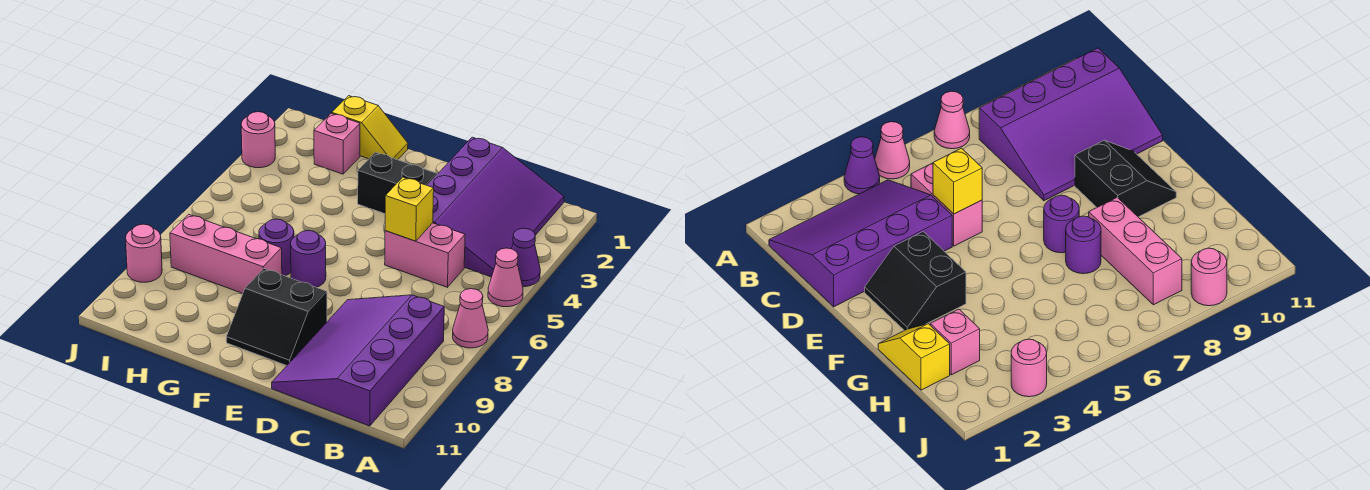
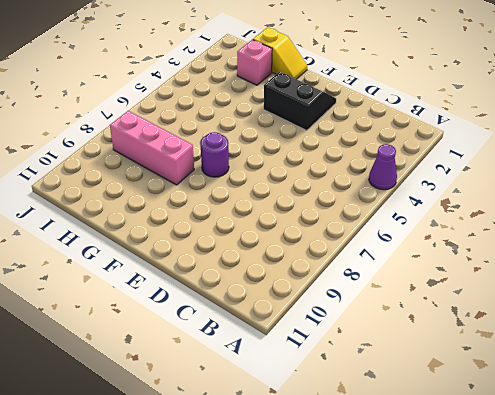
none -> pink 1x1 cone [488,248,523,307]
none -> pink 1x1 cone [453,289,488,348]
none -> purple 3x4 slope [427,137,564,277]

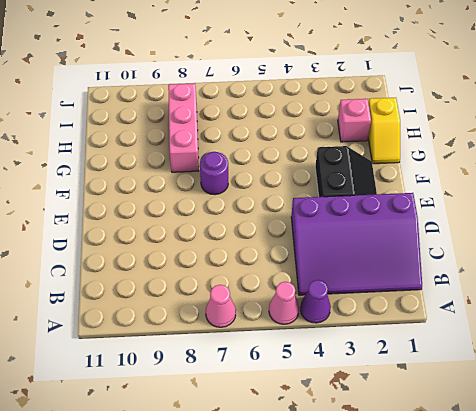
none -> purple 3x4 slope [272,295,444,426]
none -> pink 1x2 brick [385,223,465,287]
none -> black 2x2 slope [226,269,327,366]

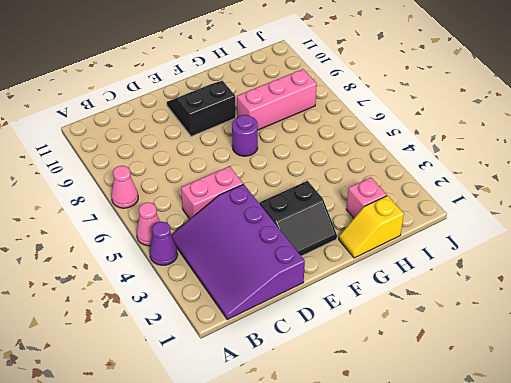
none -> purple 3x4 slope [272,295,444,426]
none -> purple 1x1 round brick [259,219,294,276]
none -> pink 1x1 round brick [241,112,275,168]

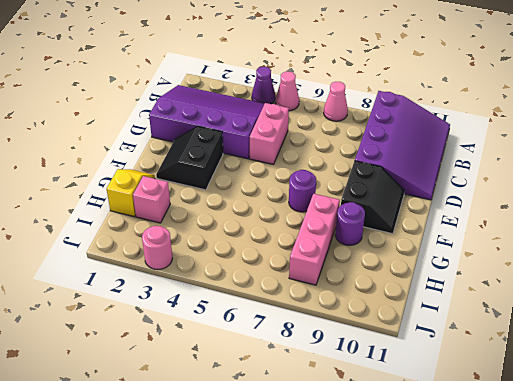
purple 3x4 slope [355,91,450,200] -> purple 3x4 slope turned to [272,295,444,426]
purple 1x1 round brick [335,202,365,245] -> purple 1x1 round brick moved to [259,219,294,276]
none -> pink 1x1 round brick [126,224,162,282]
none -> yellow 1x1 brick [385,177,434,241]

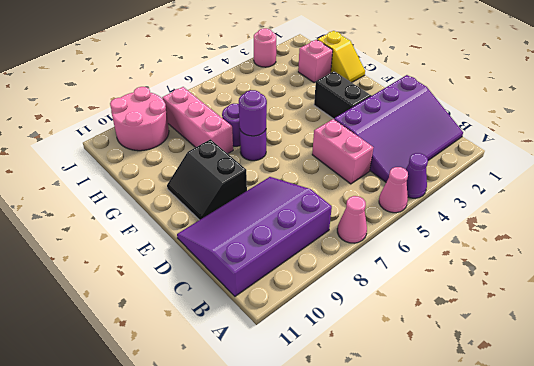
purple 1x1 round brick [239,90,267,136] -> none
pink 2x2 round brick [110,87,169,151] -> pink 1x1 round brick [126,224,162,282]
none -> yellow 1x1 brick [385,177,434,241]

